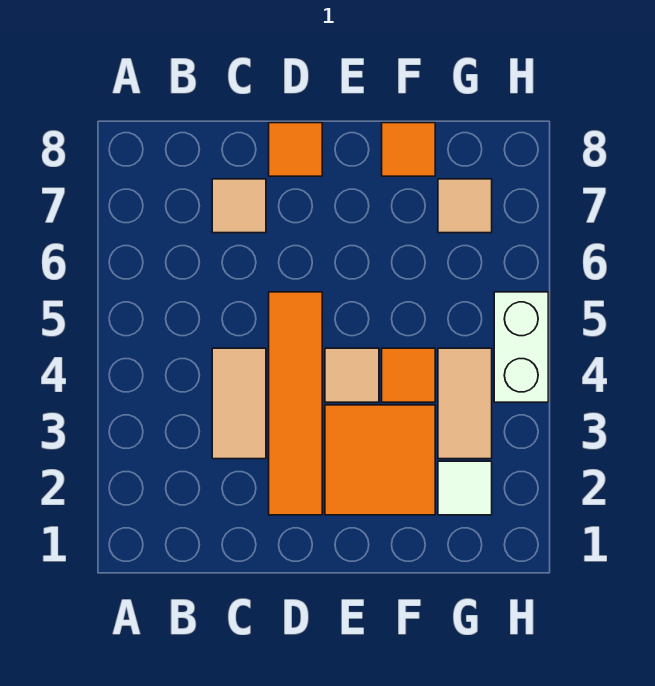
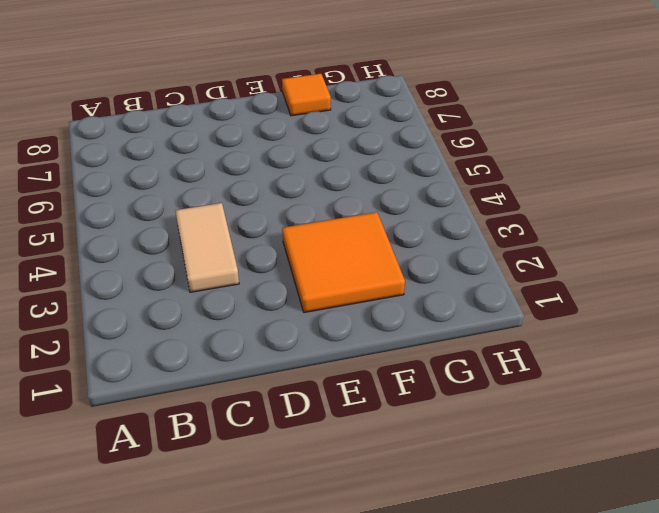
none -> tan 1x1 tile [212,179,266,233]
none -> orange 1x4 tile [269,292,322,515]
none -> orange 1x1 tile [269,123,322,176]

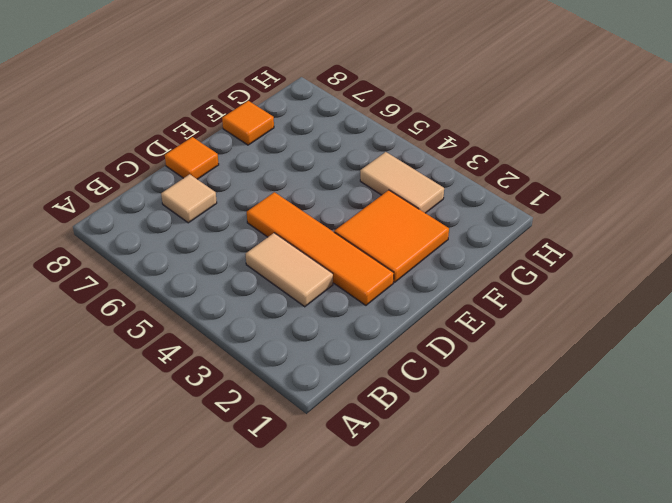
none -> tan 1x1 tile [325,348,379,402]
none -> orange 1x1 tile [382,348,435,402]
none -> white 1x1 tile [438,461,492,515]

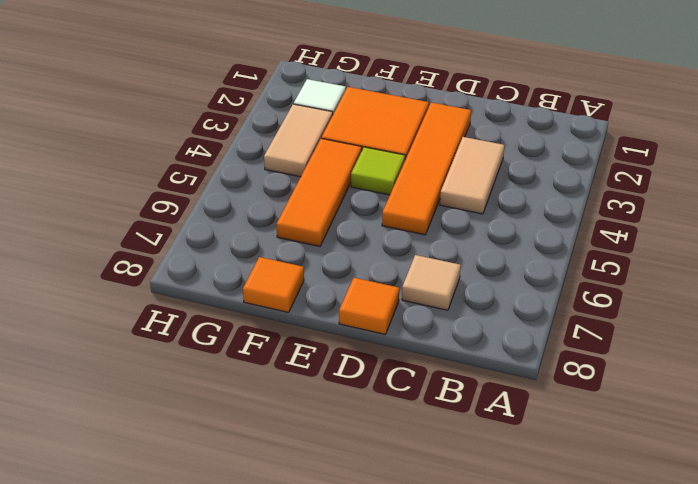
lime 1x1 tile [351,147,405,195] -> tan 1x1 tile [325,348,379,402]
orange 1x3 tile [277,139,362,246] -> orange 1x1 tile [382,348,435,402]
none -> tan 1x1 tile [438,179,492,233]
none -> white 1x2 brick [494,292,548,402]

